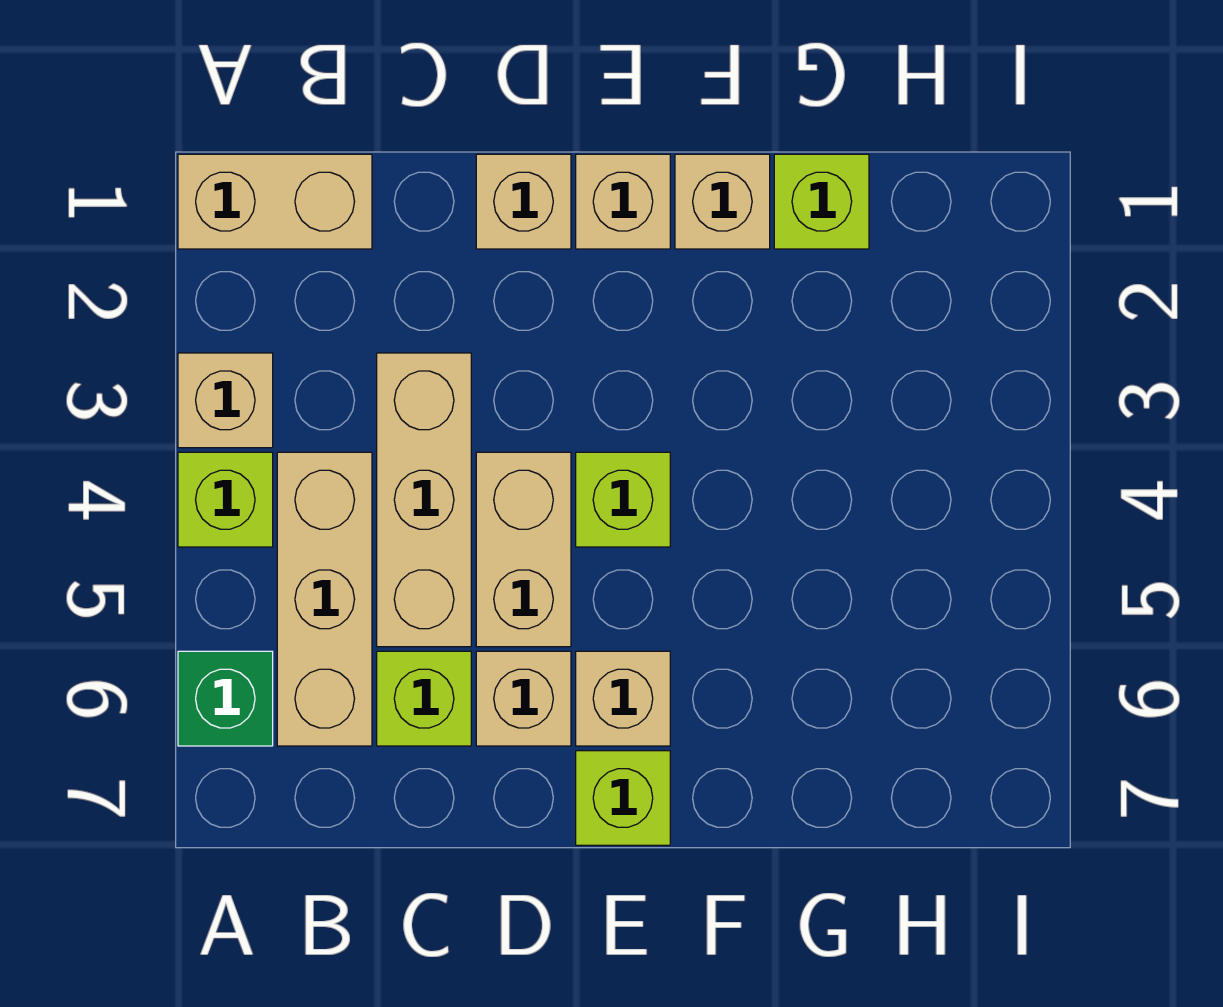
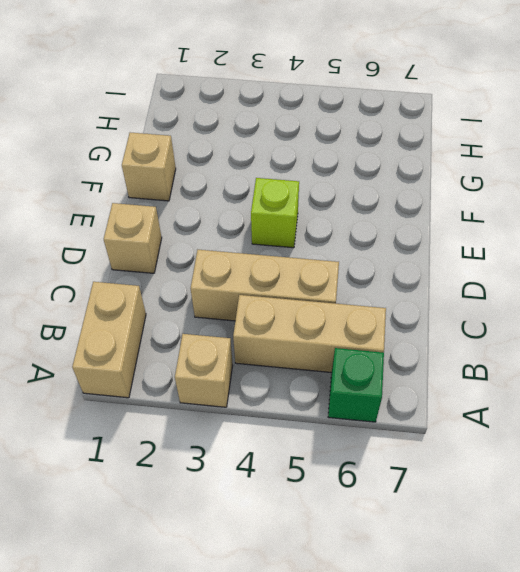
none -> lime 1x1 brick [178,452,273,547]
none -> lime 1x1 brick [377,651,471,746]
none -> tan 1x2 brick [476,452,571,647]

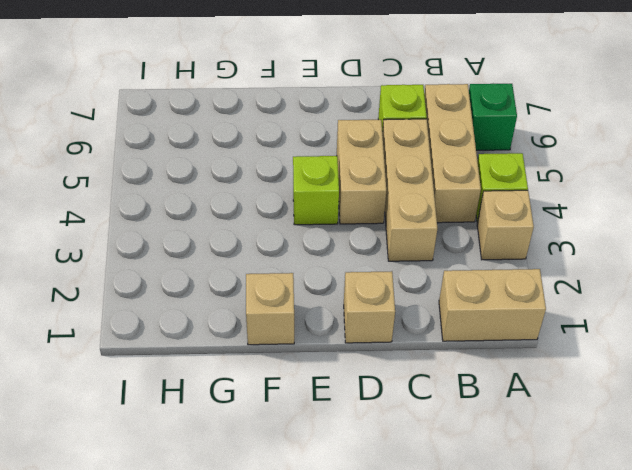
none -> tan 1x1 brick [476,651,571,746]
none -> tan 1x1 brick [576,154,670,249]
none -> tan 1x1 brick [576,651,670,746]

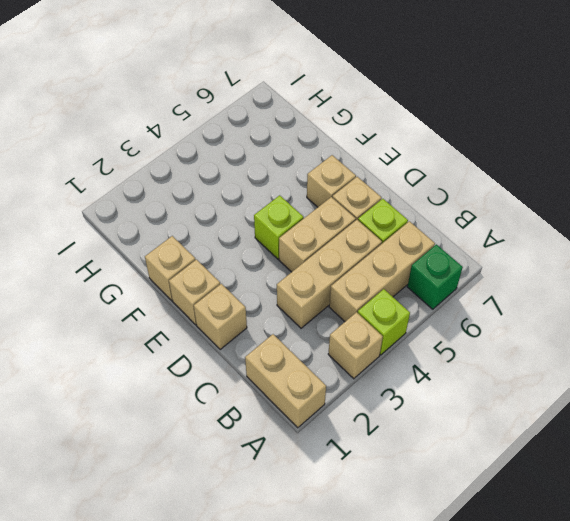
none -> lime 1x1 brick [576,751,670,845]
none -> lime 1x1 brick [774,154,869,249]

